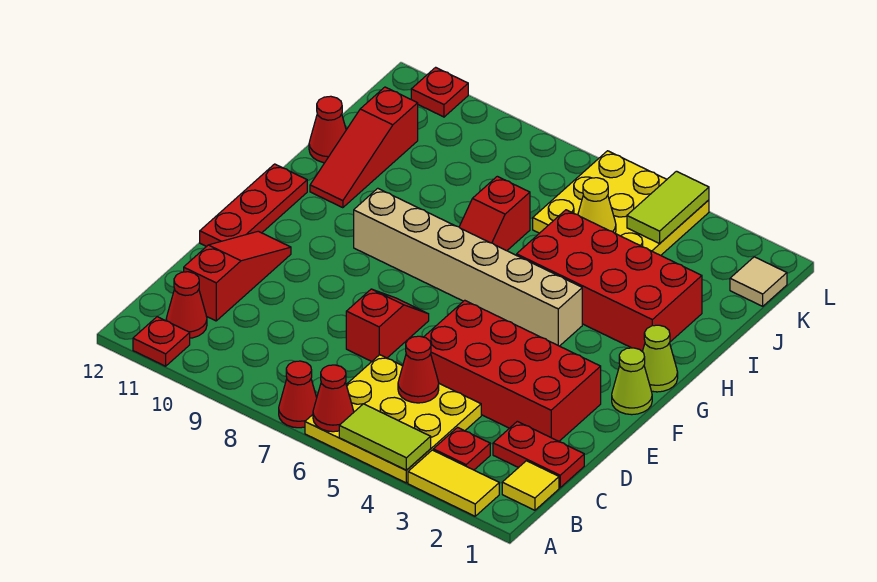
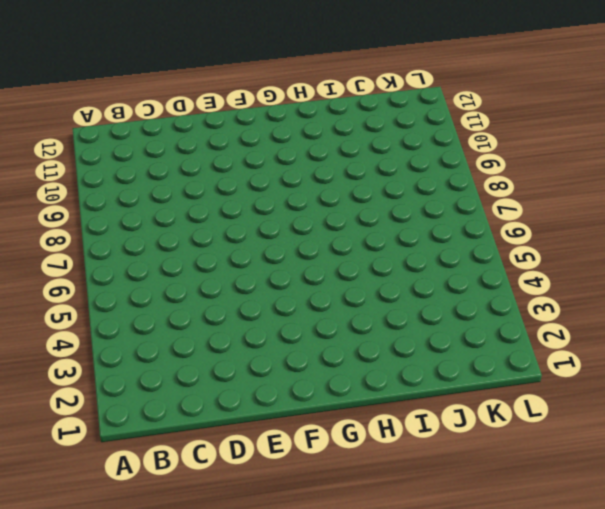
none -> yellow 1x2 tile [408,450,499,516]
none -> yellow 3x3 plate [305,355,481,483]
none -> red 1x1 cone [279,361,317,428]

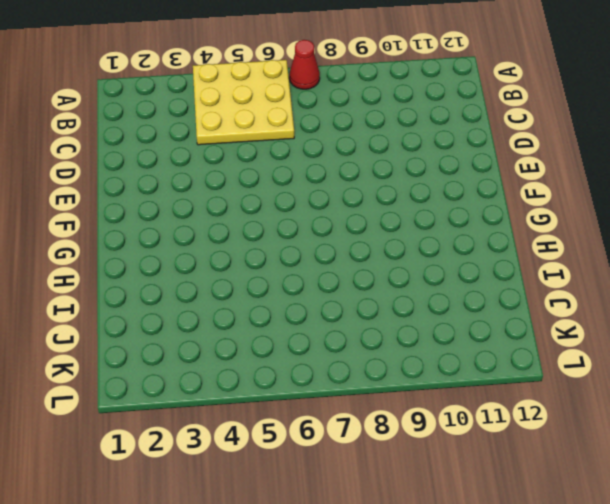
none -> yellow 1x2 tile [408,450,499,516]
none -> red 1x1 plate [133,317,190,366]
none -> yellow 1x1 tile [502,461,559,510]

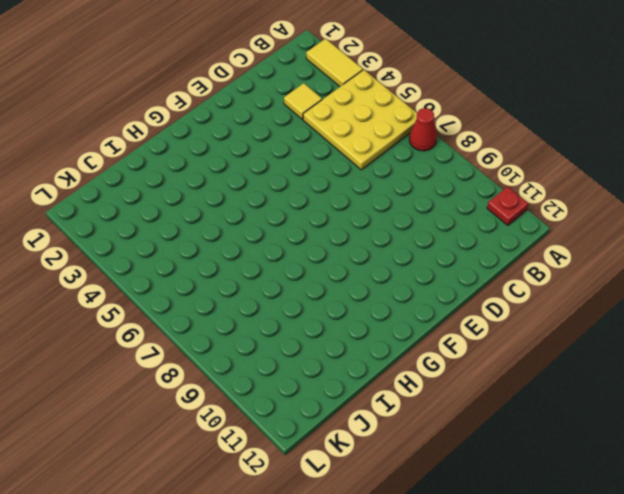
yellow 1x1 tile [284,83,322,119] -> yellow 1x1 tile moved to [502,461,559,510]
none -> red 1x1 plate [433,427,490,470]
none -> red 1x1 cone [166,272,207,338]
none -> red 1x2 plate [493,421,584,488]

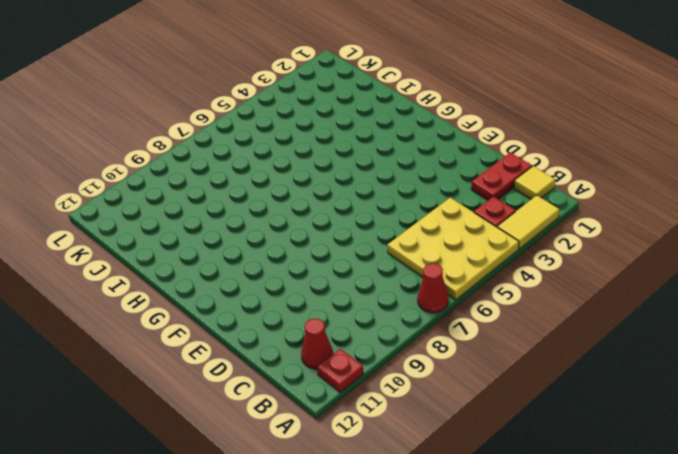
none -> red 1x3 slope [184,231,291,321]
none -> red 2x4 brick [424,300,601,441]
none -> red 1x2 slope [346,289,429,361]

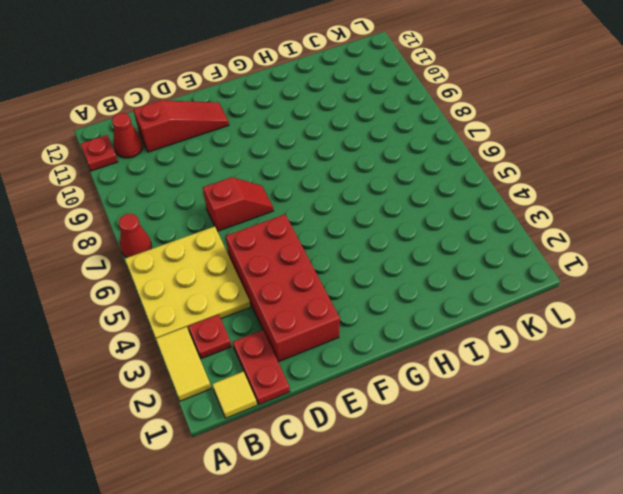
none -> red 1x3 plate [200,164,307,247]
none -> lime 1x1 cone [612,348,652,415]
none -> lime 1x1 cone [642,325,678,392]

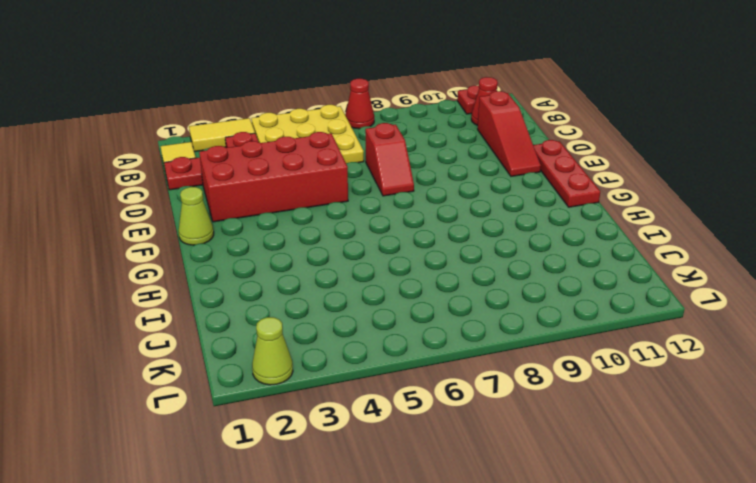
lime 1x1 cone [252,317,293,385] -> lime 1x1 cone moved to [642,325,678,392]
none -> tan 1x6 brick [354,188,582,346]
none -> red 2x4 brick [517,210,702,351]
none -> red 1x2 slope [459,176,530,251]

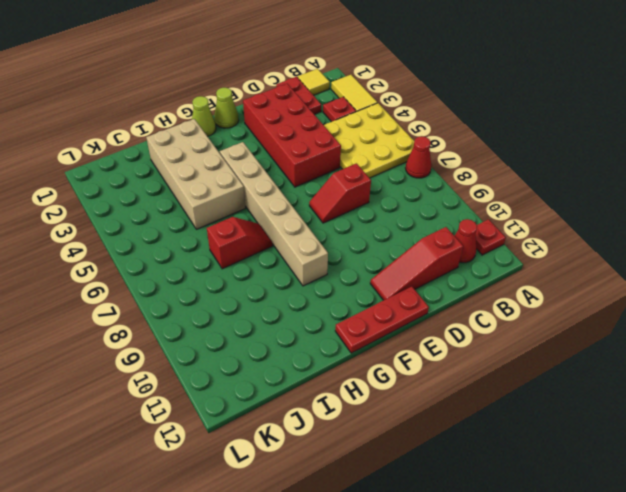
tan 2x4 brick [146,119,246,229] -> red 2x4 brick [517,210,702,351]
none -> red 1x3 slope [310,87,418,208]
none -> red 1x1 cone [309,96,346,163]
none -> yellow 3x3 plate [533,151,709,255]

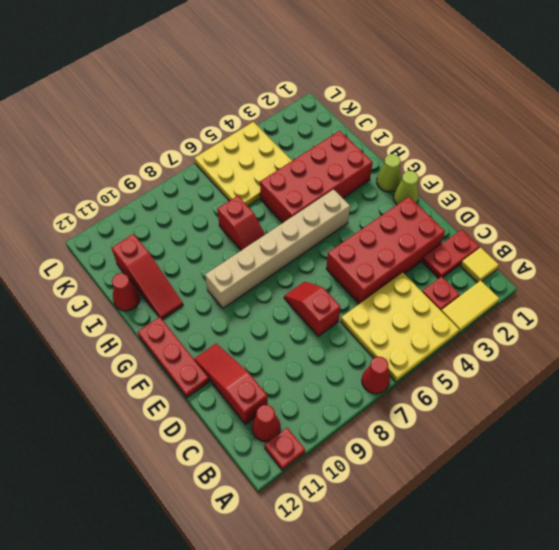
none -> tan 1x1 tile [730,257,787,306]
none -> red 1x1 plate [411,67,468,117]
none -> lime 1x2 tile [339,404,431,470]

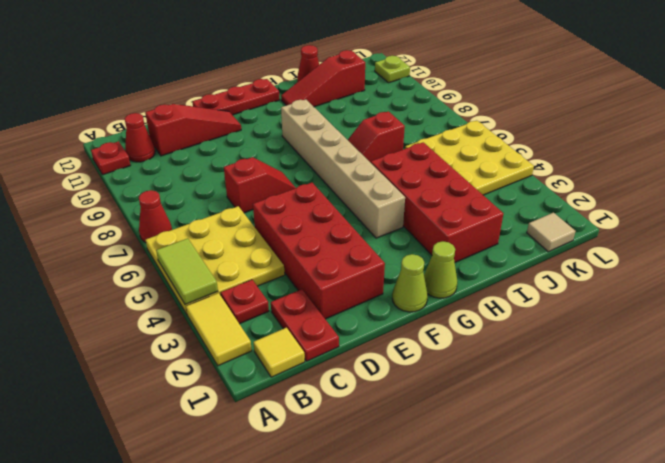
lime 1x1 plate [375,56,410,83] -> red 1x1 plate [411,67,468,117]
none -> red 1x1 cone [313,365,354,432]
none -> red 1x1 cone [398,336,439,403]
none -> yellow 1x1 cone [578,178,616,233]

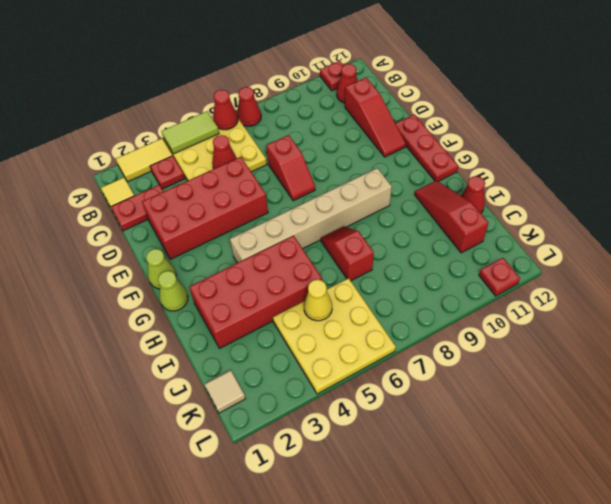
none -> lime 1x2 tile [627,171,709,244]

